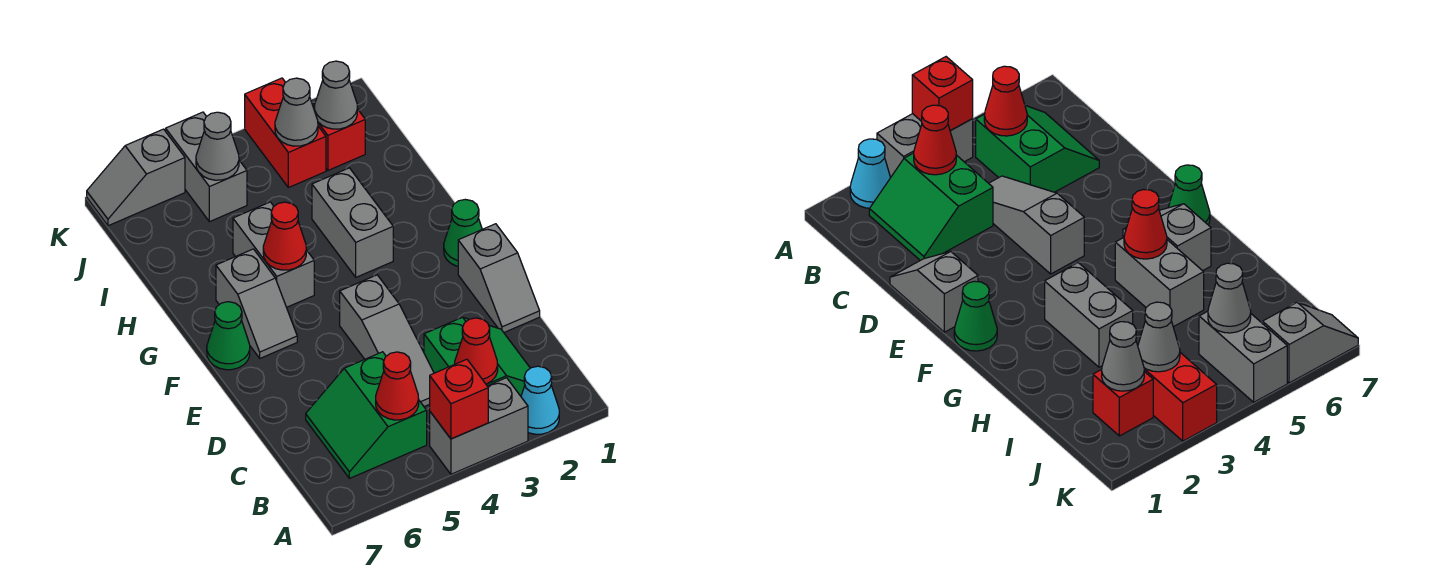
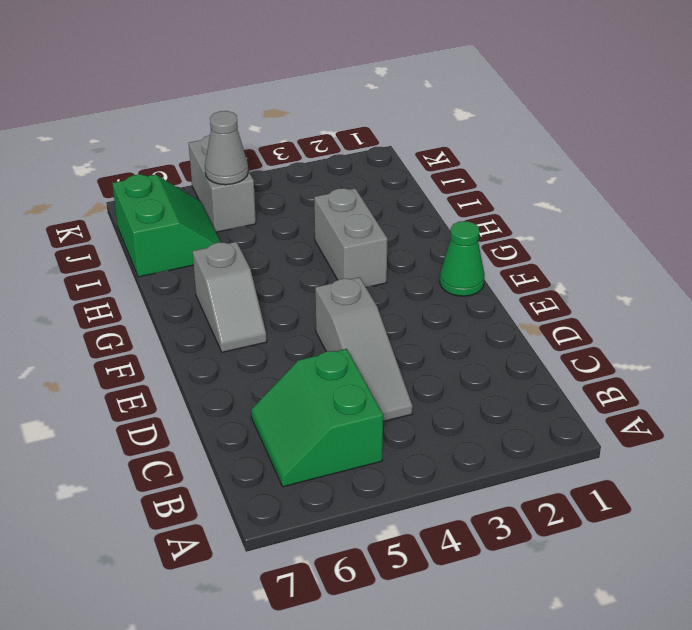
green 2x2 slope [112,174,221,277] -> green 2x2 slope moved to [424,317,530,396]
none -> cyan 1x1 cone [521,366,559,434]
none -> grey 1x2 brick [430,378,528,474]
none -> grey 1x2 slope [458,224,540,332]

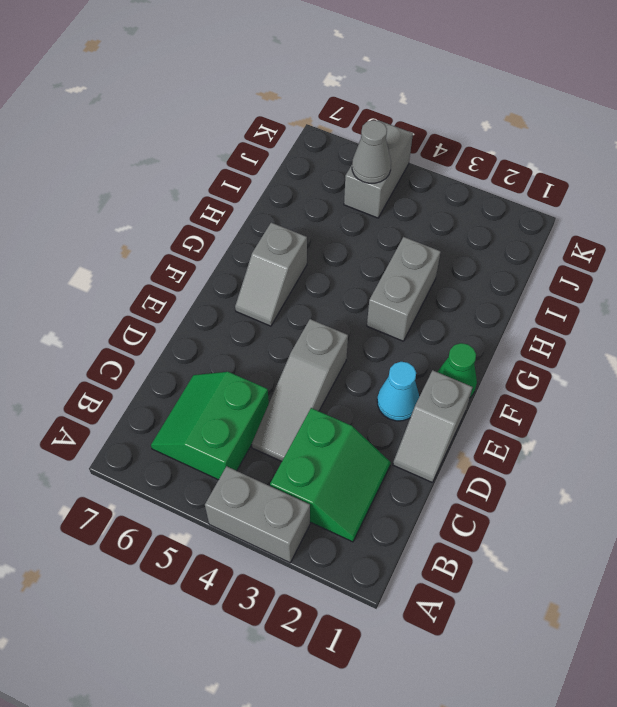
cyan 1x1 cone [377,362,419,421] -> cyan 1x1 cone moved to [521,366,559,434]
none -> green 1x1 cone [207,302,250,370]
none -> grey 1x2 brick [233,202,314,307]
none -> red 1x1 brick [312,104,365,170]

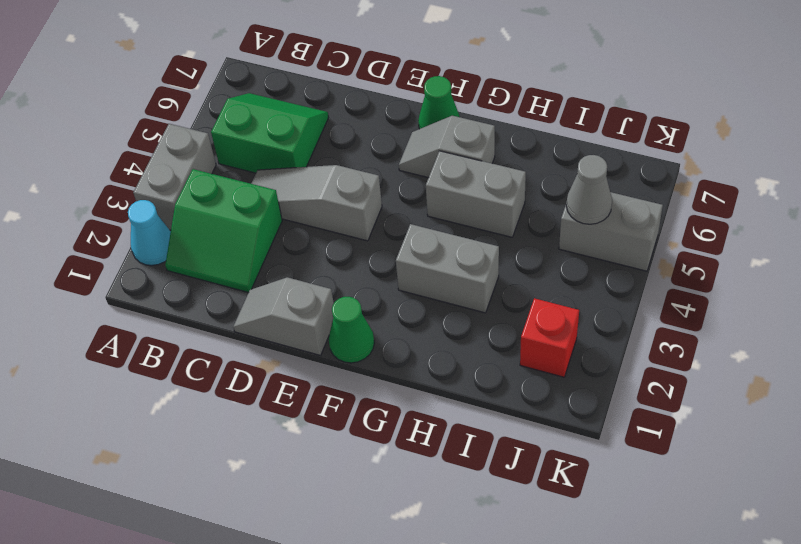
none -> red 1x2 brick [245,78,326,188]
none -> grey 1x2 slope [87,129,185,226]
none -> red 1x1 brick [430,359,488,439]

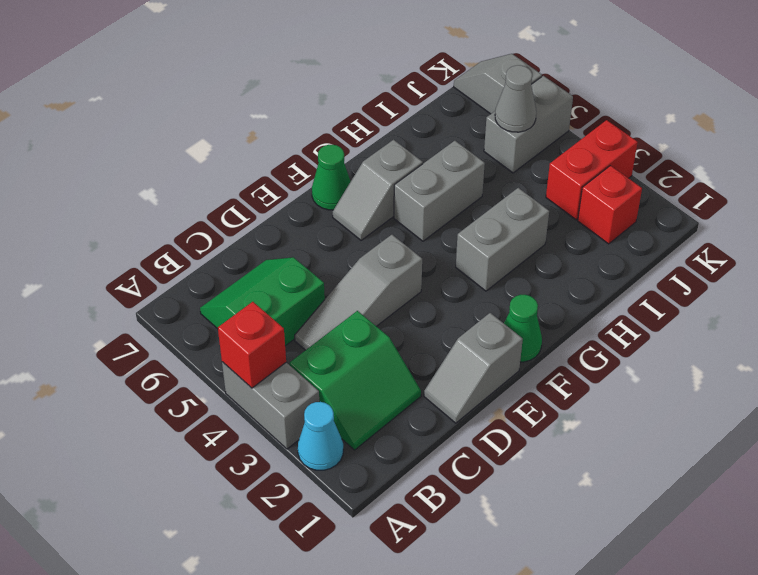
none -> red 1x1 cone [455,318,498,384]
none -> red 1x1 cone [376,352,419,420]
none -> red 1x1 cone [263,202,306,270]

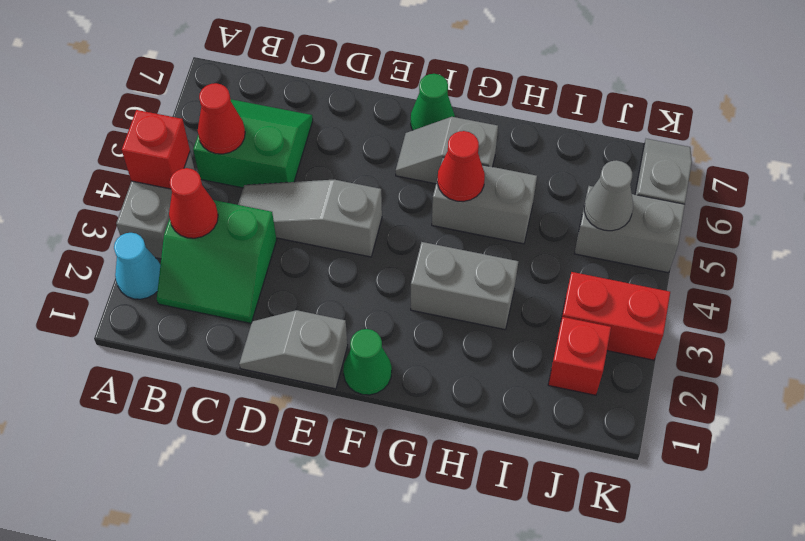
none -> grey 1x1 cone [314,61,357,129]
none -> grey 1x1 cone [275,78,318,146]

